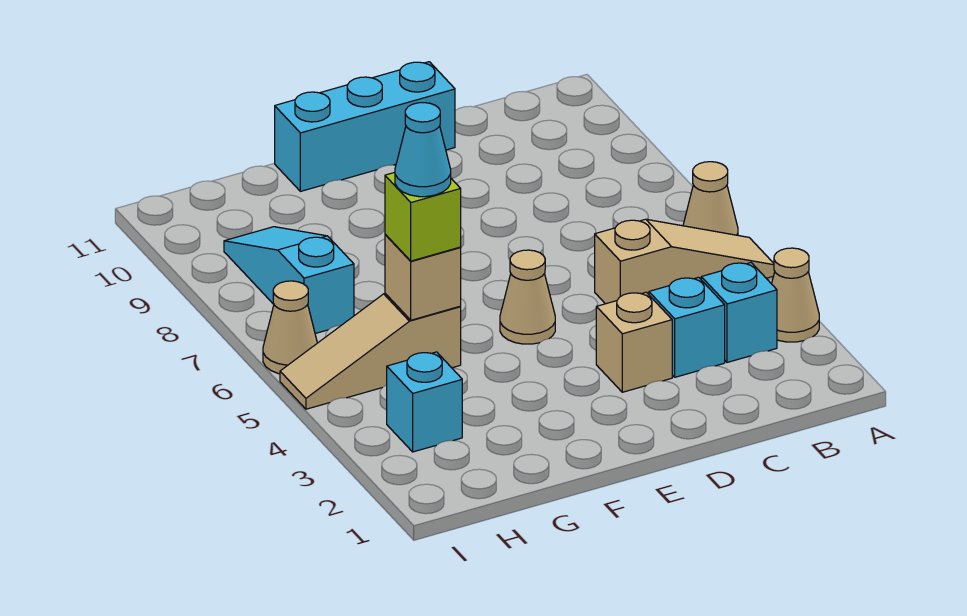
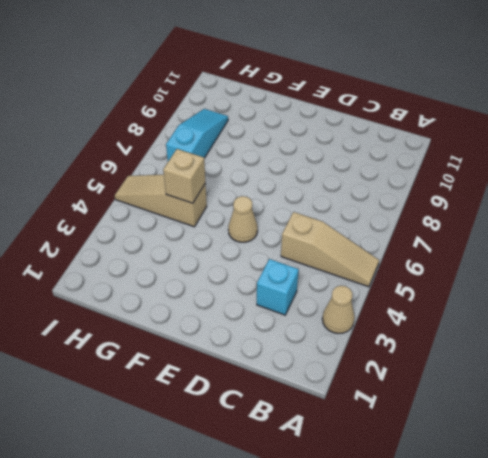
none -> tan 1x1 cone [683,162,738,235]
none -> cyan 1x1 brick [701,263,777,362]
none -> tan 1x1 brick [596,292,672,392]

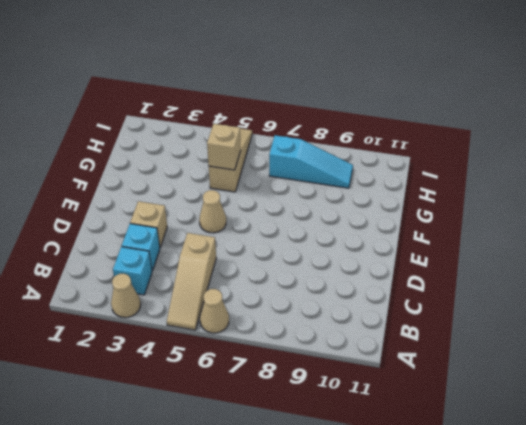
none -> cyan 1x3 brick [275,62,455,191]
none -> cyan 1x1 brick [387,352,462,452]
none -> tan 1x1 cone [263,281,317,374]

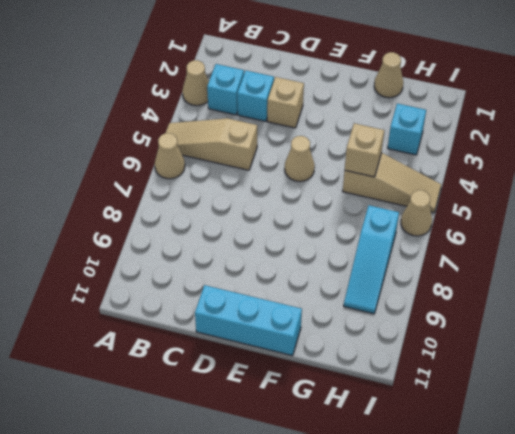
tan 1x1 cone [374,52,403,98] -> none
none -> lime 1x1 brick [385,172,461,261]
none -> cyan 1x1 cone [395,103,451,197]

